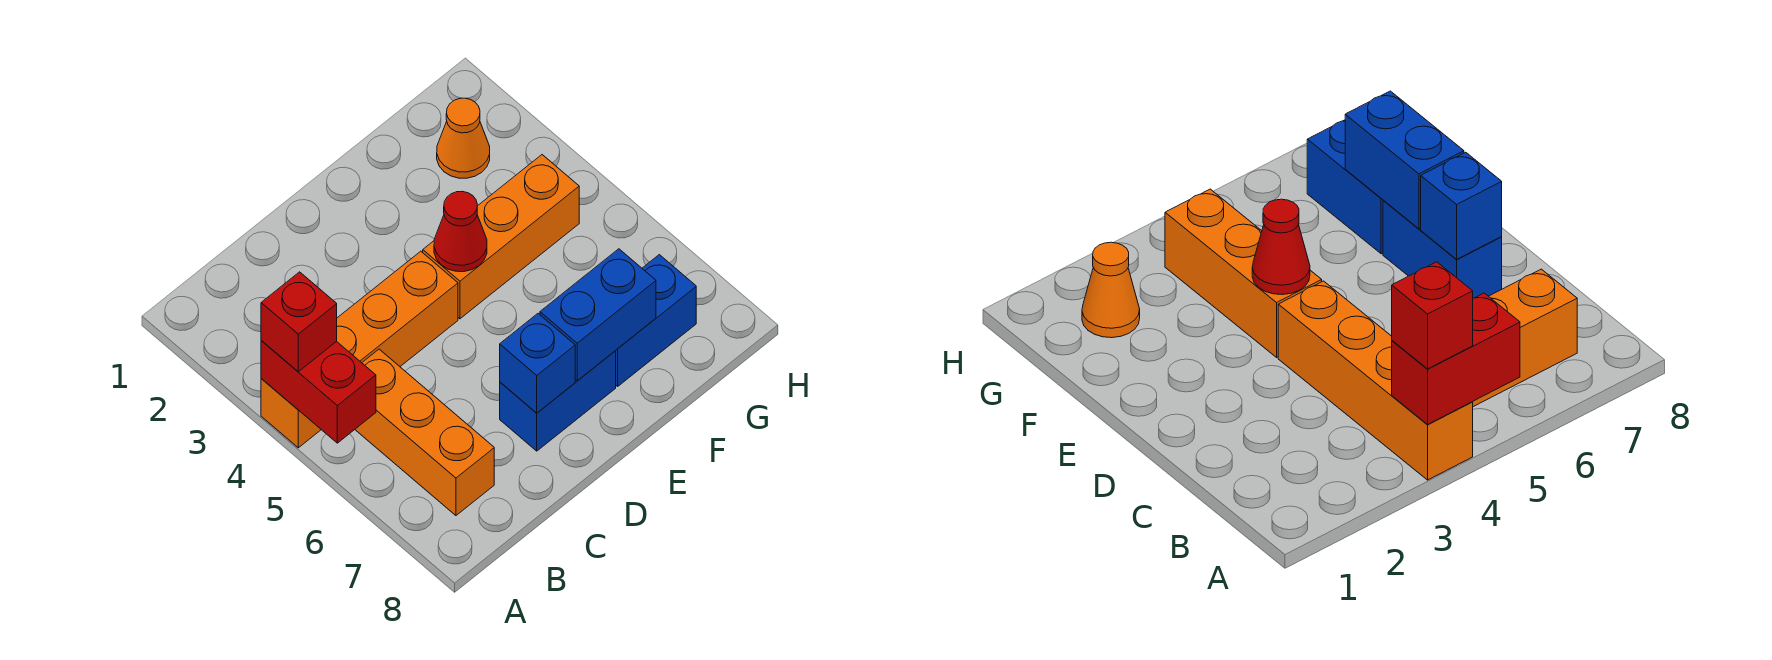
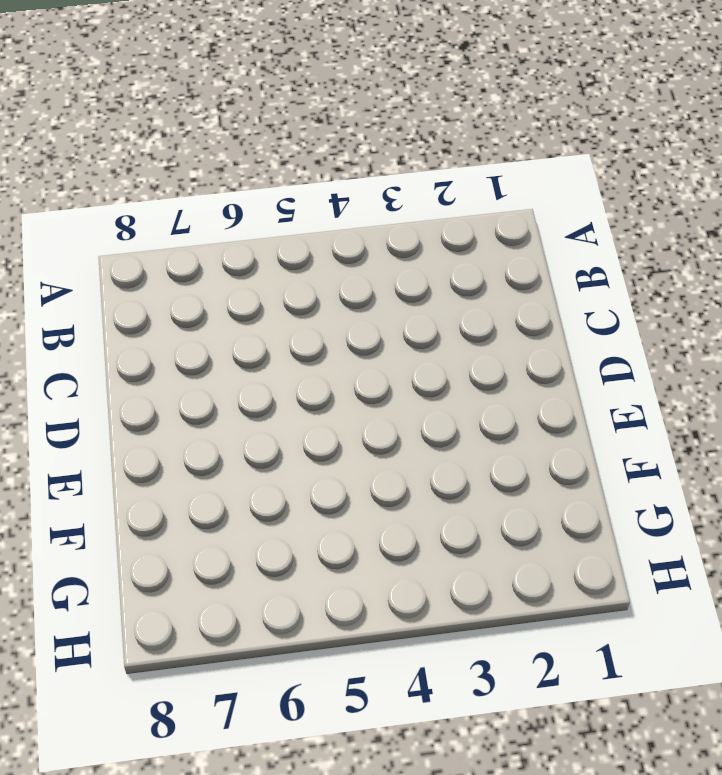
none -> orange 1x4 brick [261,251,458,448]
none -> orange 1x3 brick [355,349,494,515]

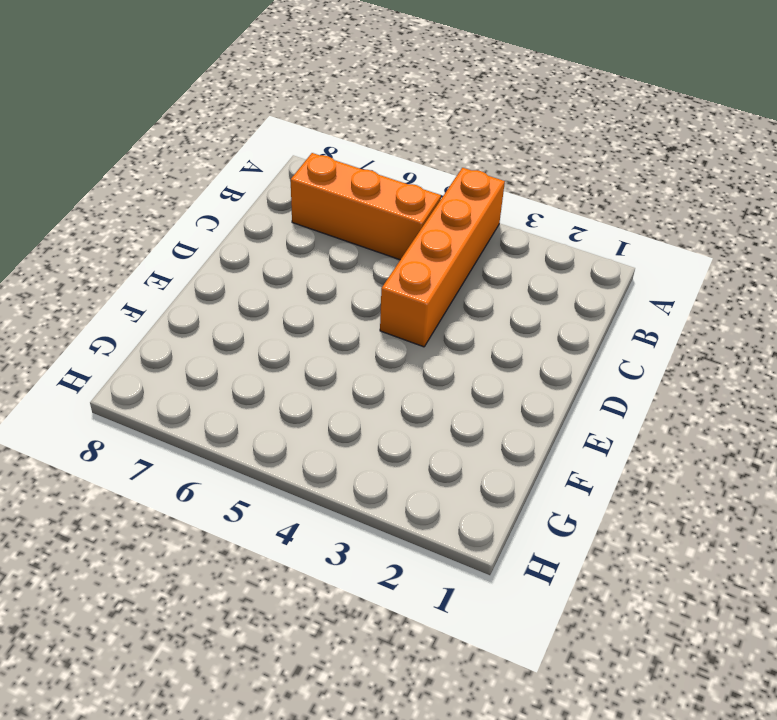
none -> blue 1x2 brick [500,351,616,451]
none -> orange 1x3 brick [423,155,579,319]

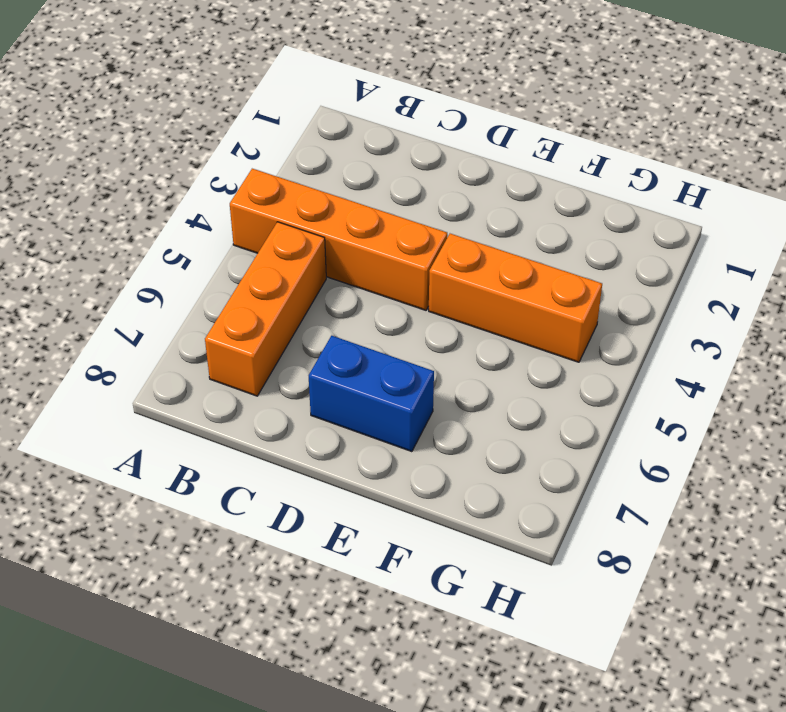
none -> blue 1x2 brick [616,255,696,386]
none -> orange 1x1 cone [437,98,490,178]

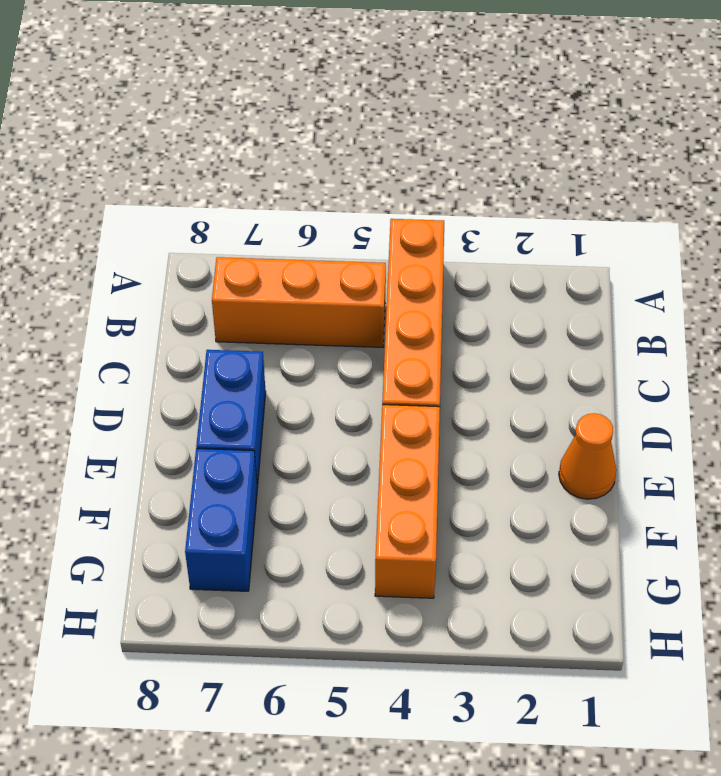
orange 1x1 cone [559,413,617,499] -> orange 1x1 cone moved to [437,98,490,178]
none -> red 1x2 brick [261,341,376,443]
none -> blue 1x1 brick [500,314,575,413]

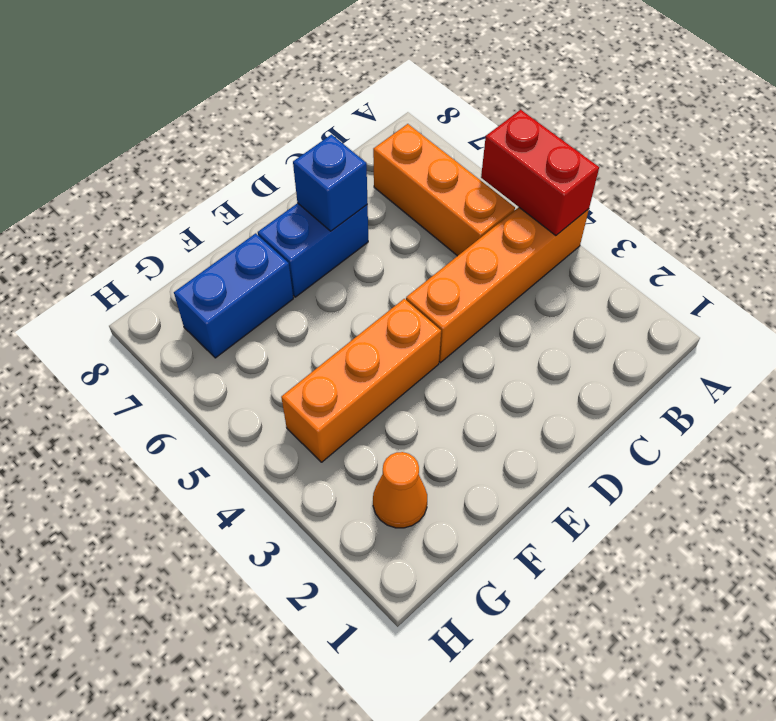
none -> red 1x1 cone [434,191,487,272]
none -> blue 1x2 brick [540,249,656,381]

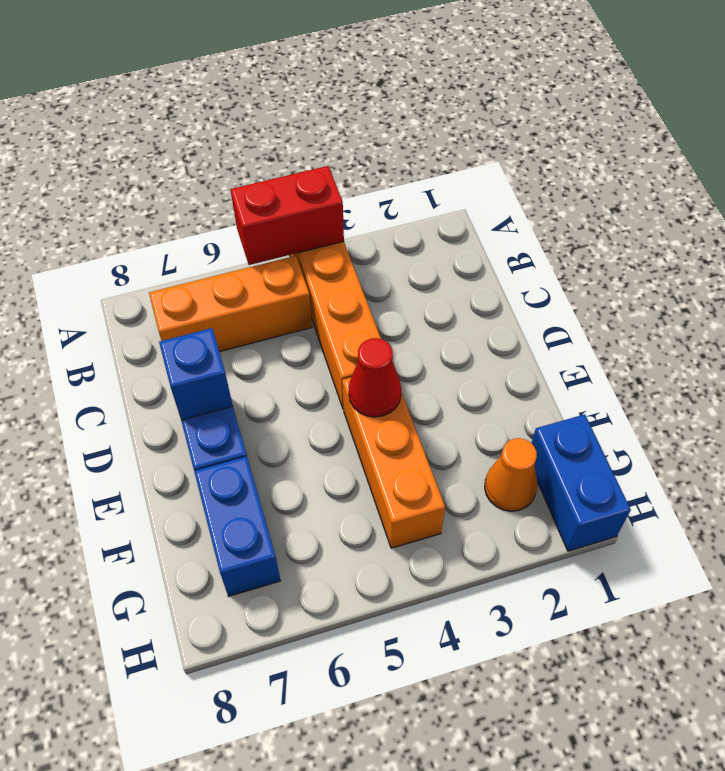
blue 1x2 brick [532,414,631,551] -> blue 1x2 brick moved to [540,249,656,381]
none -> red 1x1 brick [261,272,337,372]

